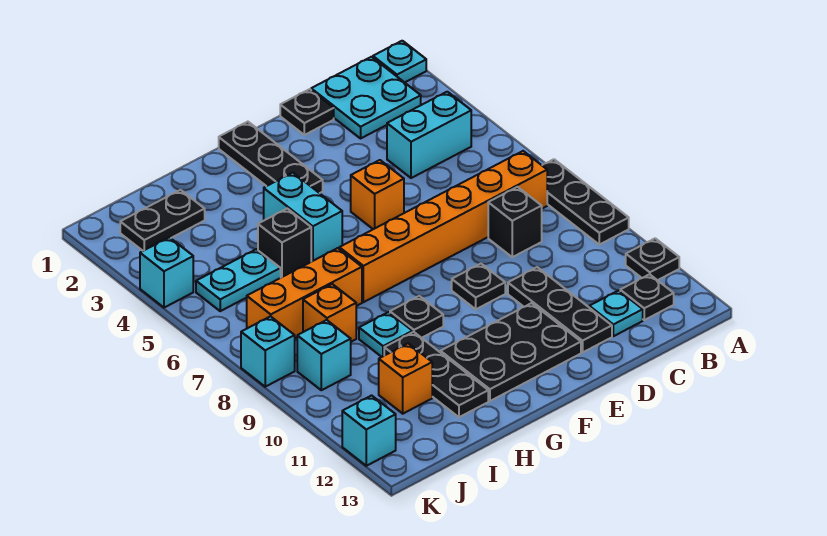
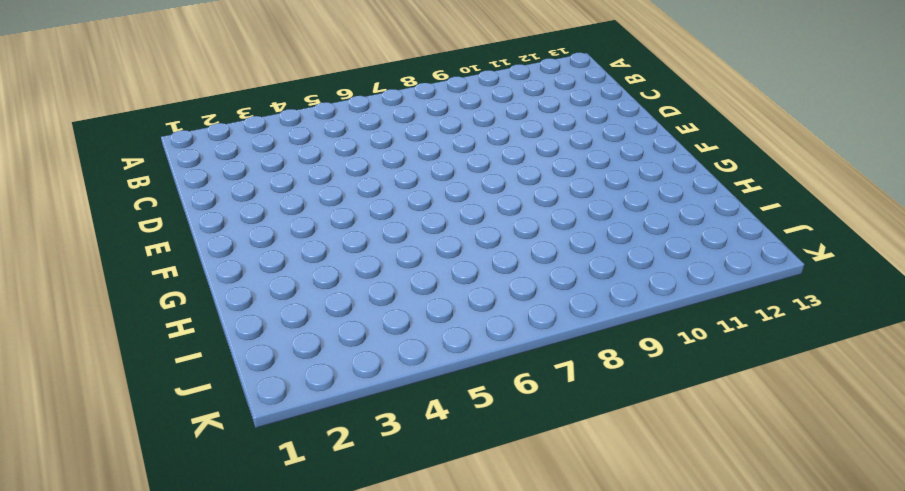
none -> cyan 1x1 plate [373,41,426,82]
none -> black 1x3 plate [542,159,629,245]
none -> black 1x1 plate [626,238,679,280]

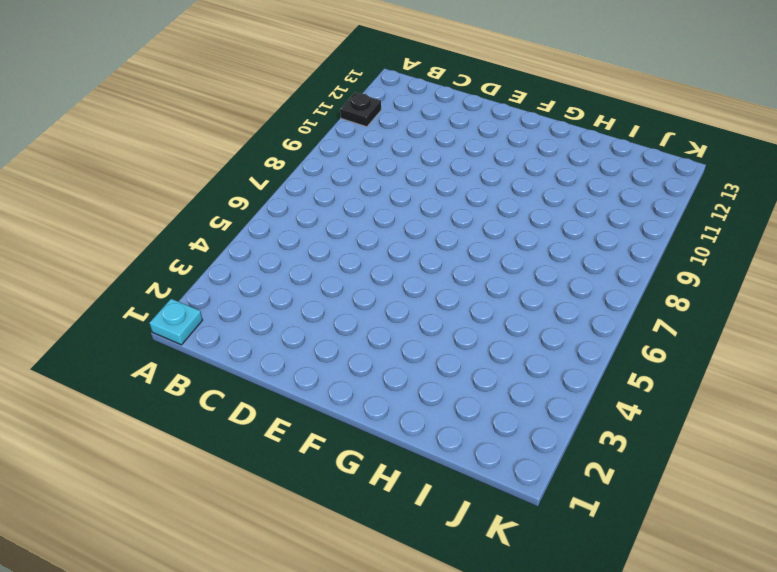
none -> black 1x3 plate [542,159,629,245]
none -> cyan 2x2 plate [311,57,421,138]
none -> cyan 1x2 brick [387,92,471,178]

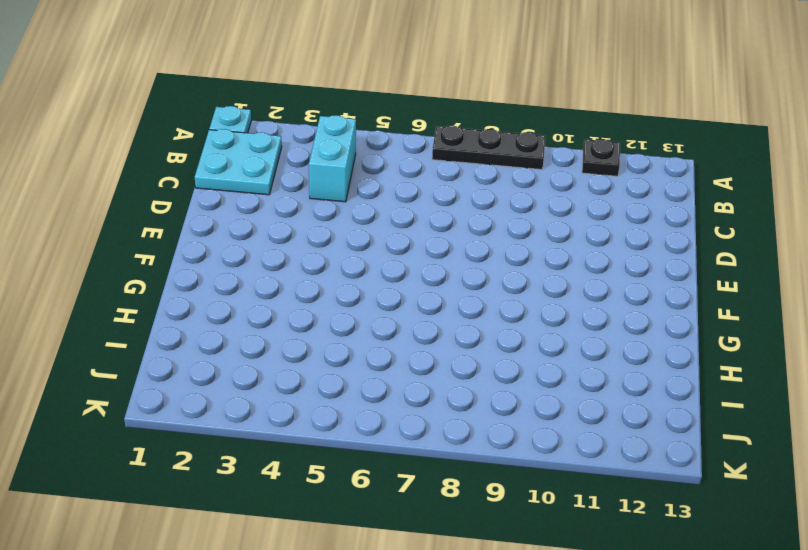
none -> orange 1x6 brick [339,151,547,302]
none -> black 1x1 plate [620,274,674,320]
none -> black 1x1 brick [488,187,542,257]

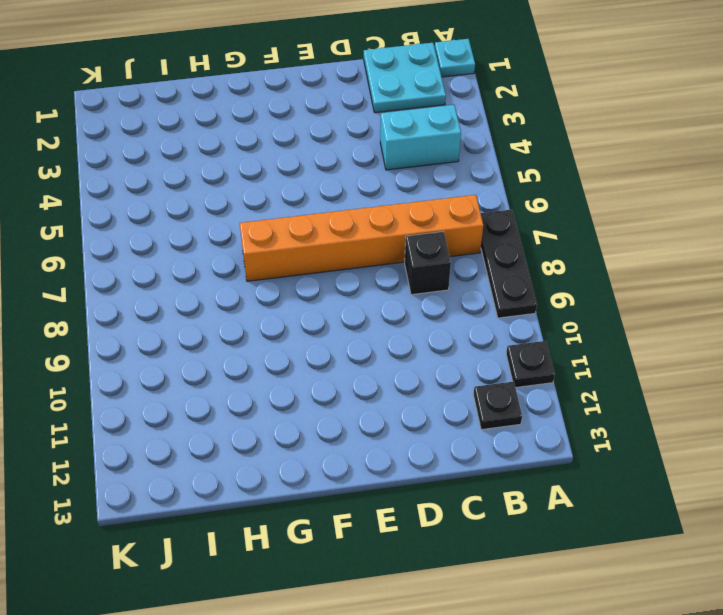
none -> cyan 1x1 plate [589,291,643,336]
none -> black 1x1 plate [280,89,334,135]
none -> black 1x3 plate [508,267,612,352]

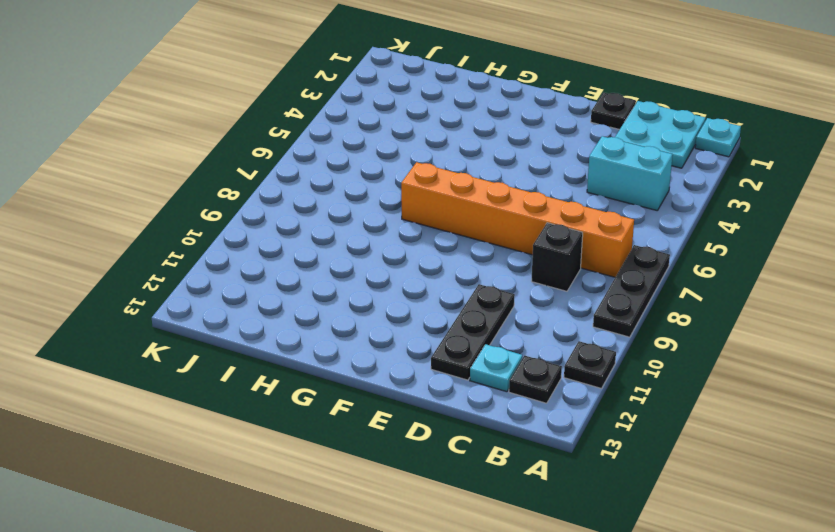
none -> orange 1x1 brick [351,160,404,229]
none -> black 1x1 plate [452,264,505,309]
none -> black 2x3 plate [441,303,581,401]

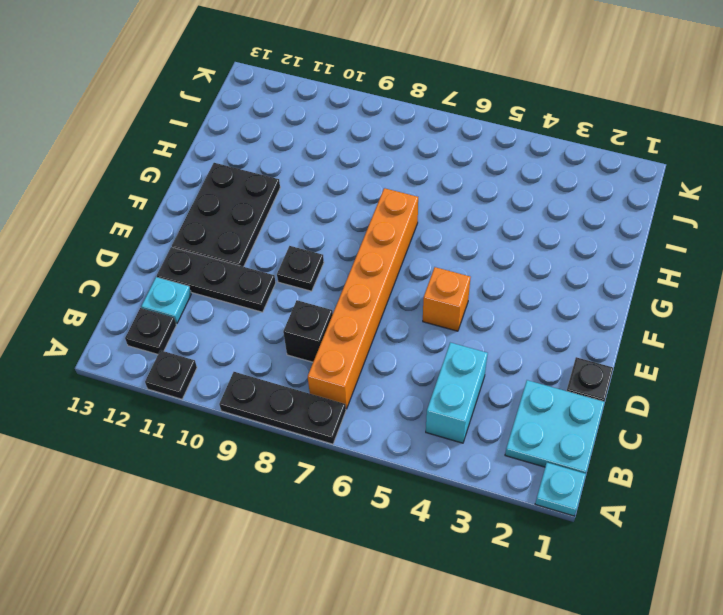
none -> black 1x3 plate [219,122,323,193]
none -> cyan 1x2 brick [264,173,342,262]
none -> black 1x1 plate [390,296,443,338]

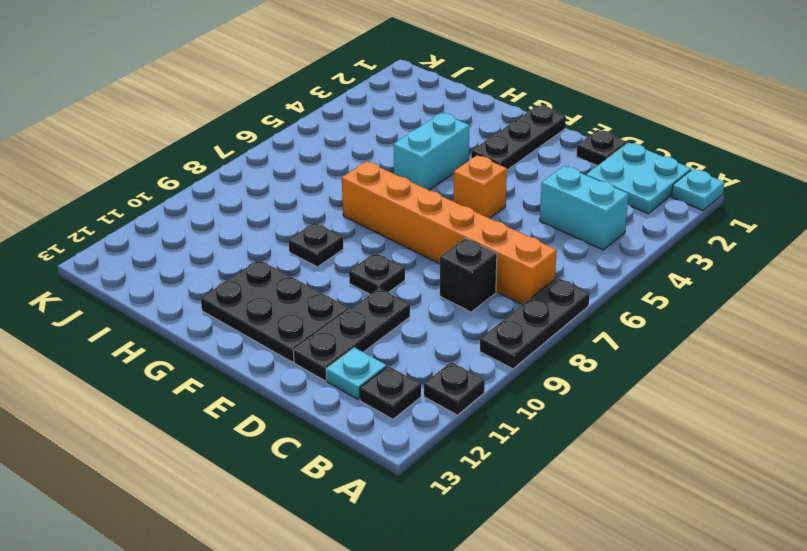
none -> black 1x1 brick [258,209,311,277]
none -> orange 1x3 brick [247,248,362,338]
none -> cyan 1x1 plate [359,312,413,357]

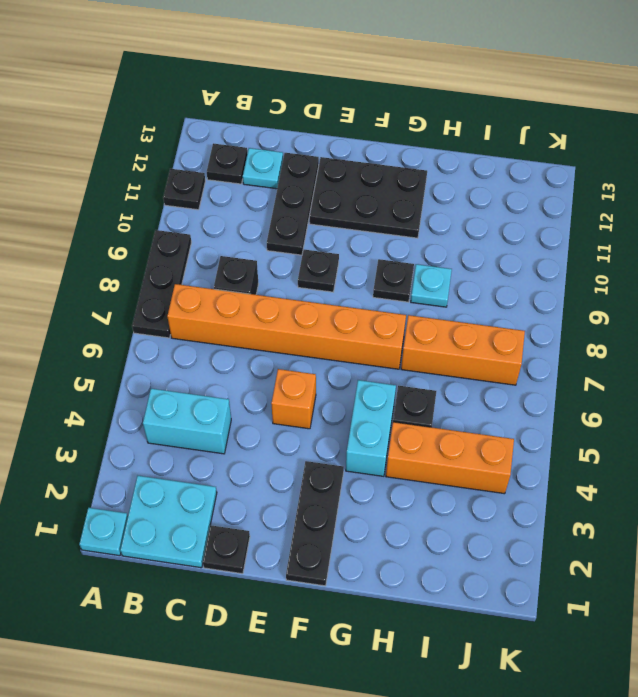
orange 1x3 brick [386,422,514,494] -> none
none -> black 1x3 plate [384,332,488,417]
none -> black 1x2 plate [120,190,205,251]
none -> cyan 1x2 plate [196,249,281,311]

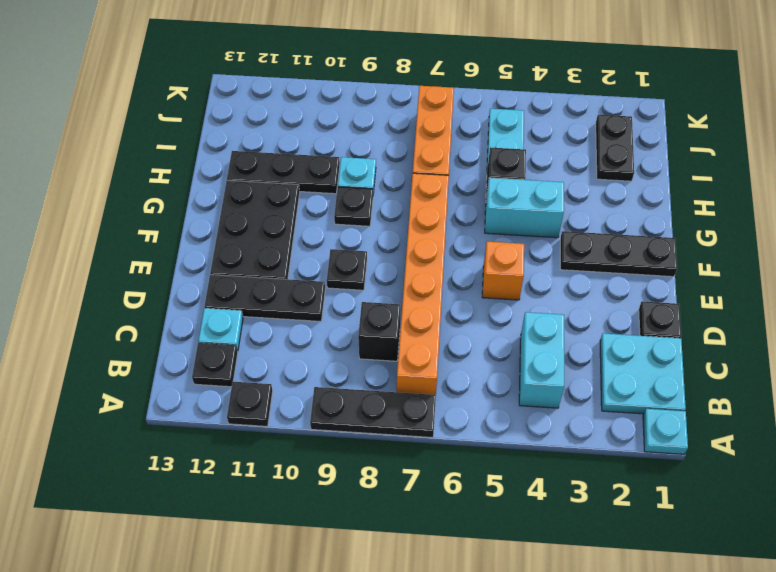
none -> orange 1x1 brick [303,284,356,342]
none -> orange 1x1 brick [379,343,432,414]
none -> cyan 1x1 brick [297,320,351,390]

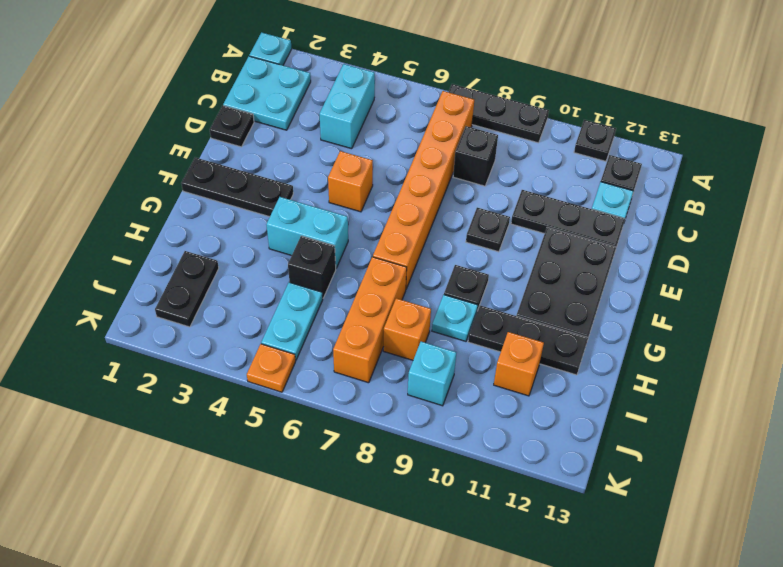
orange 1x1 plate [247,344,296,392] -> none
none -> cyan 1x1 brick [140,237,193,308]
none -> cyan 1x1 brick [241,316,295,387]
none -> cyan 1x1 brick [342,396,396,466]

